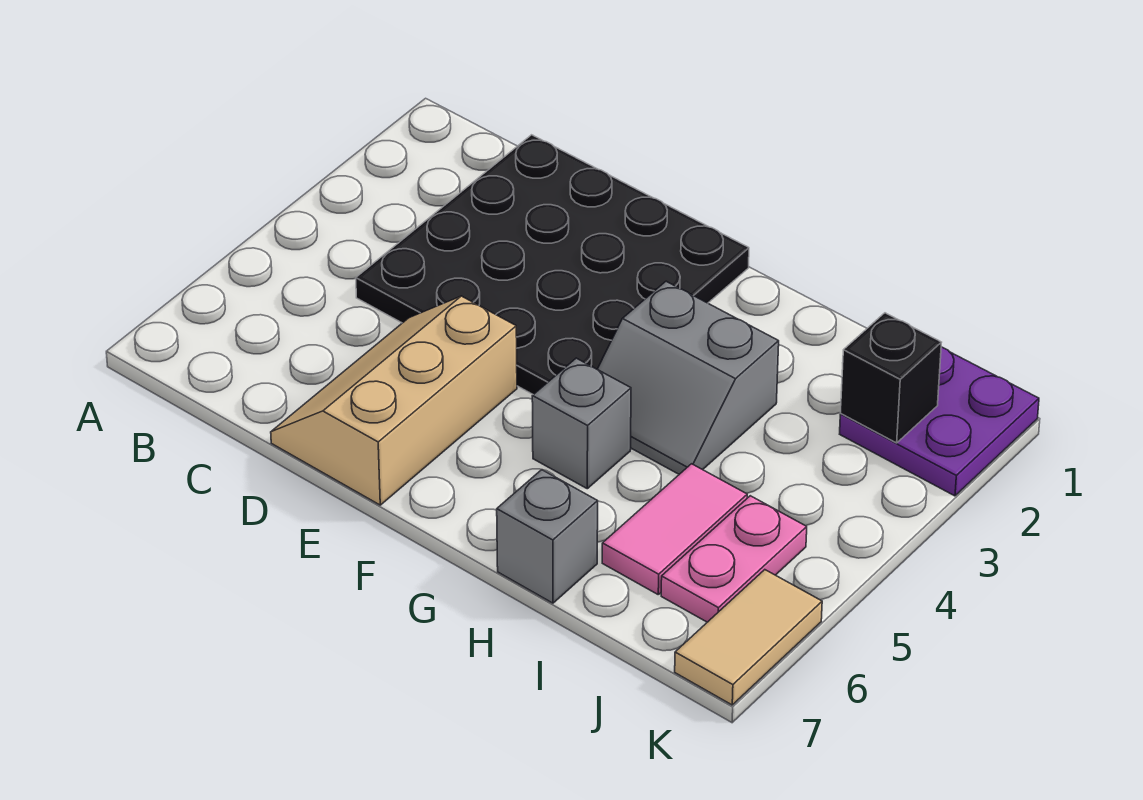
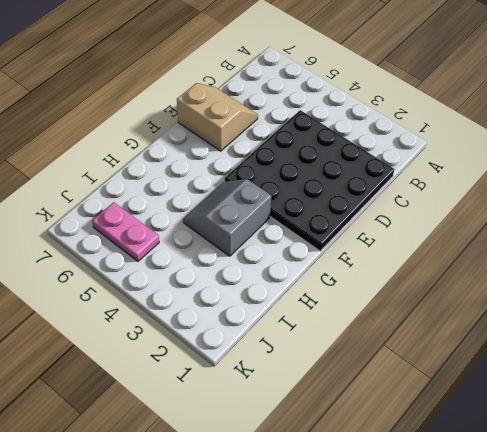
tan 2x2 slope [177,83,258,151] -> tan 2x3 slope [271,296,517,505]
none -> grey 1x1 brick [532,358,631,489]
none -> grey 1x1 brick [497,470,598,603]

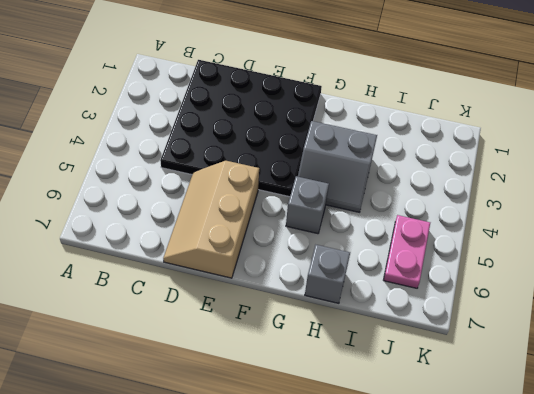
none -> pink 1x2 tile [602,464,747,594]
none -> purple 2x2 plate [840,347,1039,496]

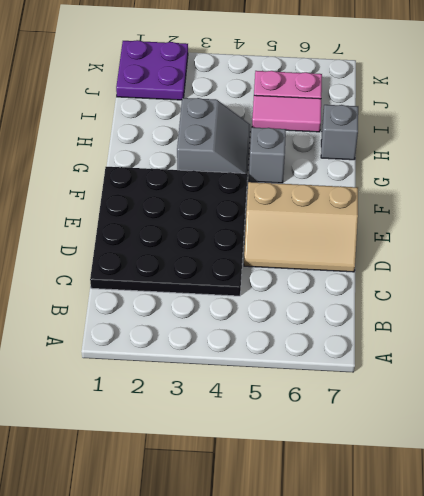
none -> tan 1x2 tile [675,570,822,705]
none -> black 1x1 brick [841,313,942,443]

